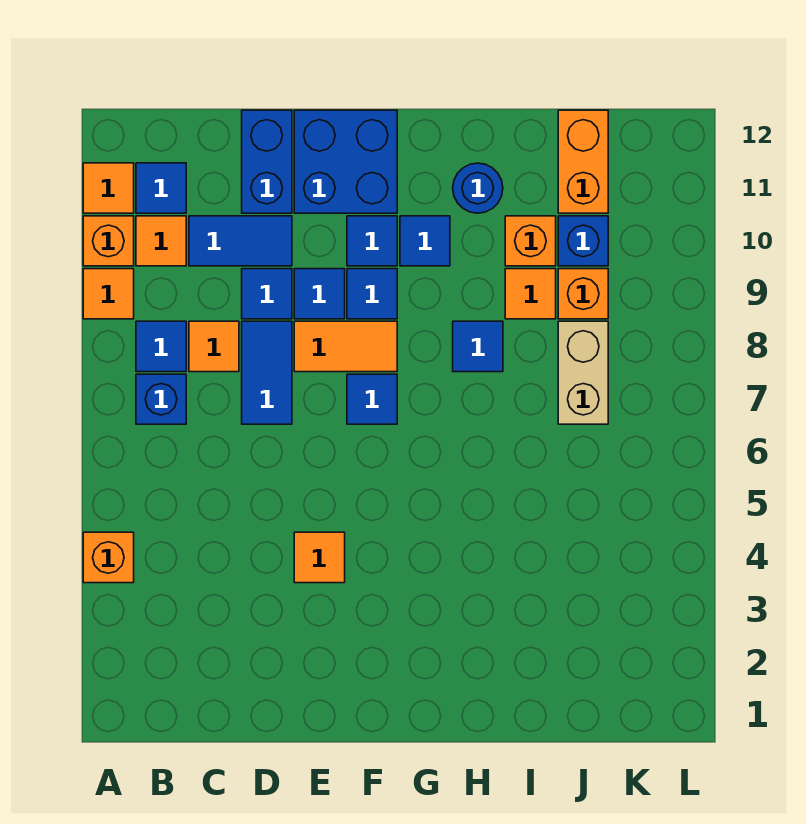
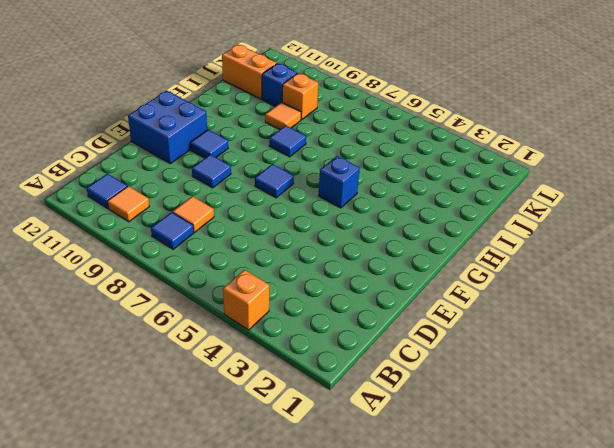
blue 1x1 brick [319,156,360,208] -> blue 1x1 brick moved to [136,374,186,424]
none -> orange 1x1 tile [83,269,134,319]
none -> orange 1x1 brick [83,216,134,266]
none -> orange 1x1 tile [83,163,134,213]

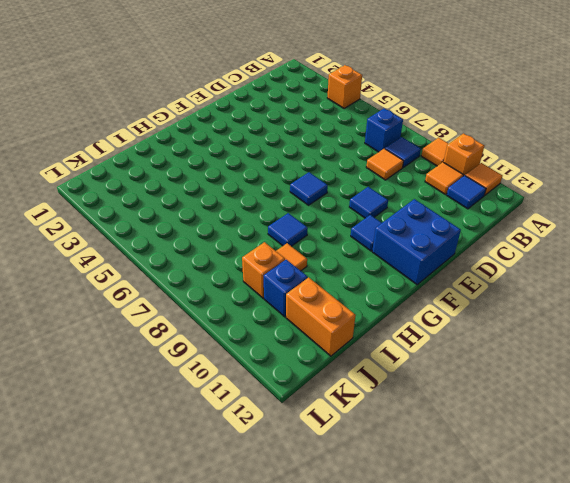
none -> blue 1x2 tile [189,216,292,266]
none -> blue 1x2 tile [242,321,292,424]
none -> blue 1x1 tile [242,269,292,319]

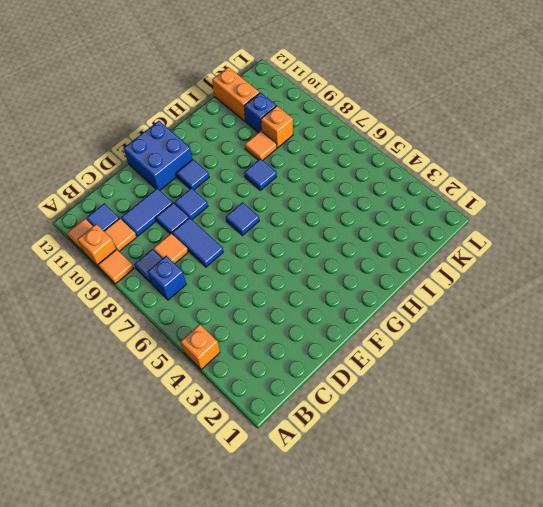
none -> blue 1x2 brick [242,110,292,213]
none -> orange 1x1 tile [294,532,345,583]
none -> orange 1x2 tile [294,321,397,372]

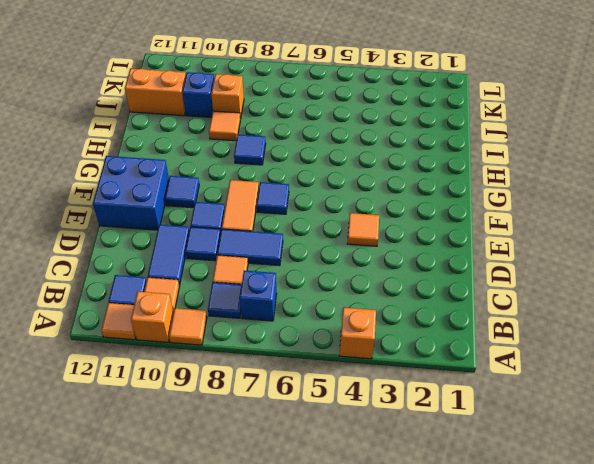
none -> blue 1x2 brick [242,110,292,213]
none -> blue 1x1 tile [347,269,397,319]
none -> blue 1x1 tile [400,216,450,266]

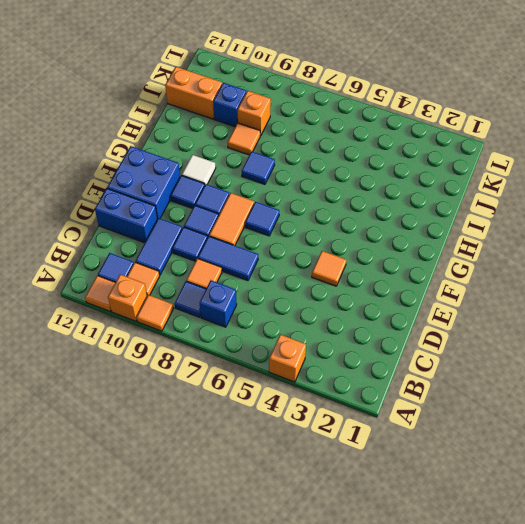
white 1x1 tile [182,155,216,184] -> blue 1x1 tile [400,216,450,266]
none -> blue 1x1 round brick [453,163,503,213]
none -> orange 1x1 brick [505,216,556,266]
none -> tan 1x2 brick [558,321,608,424]

